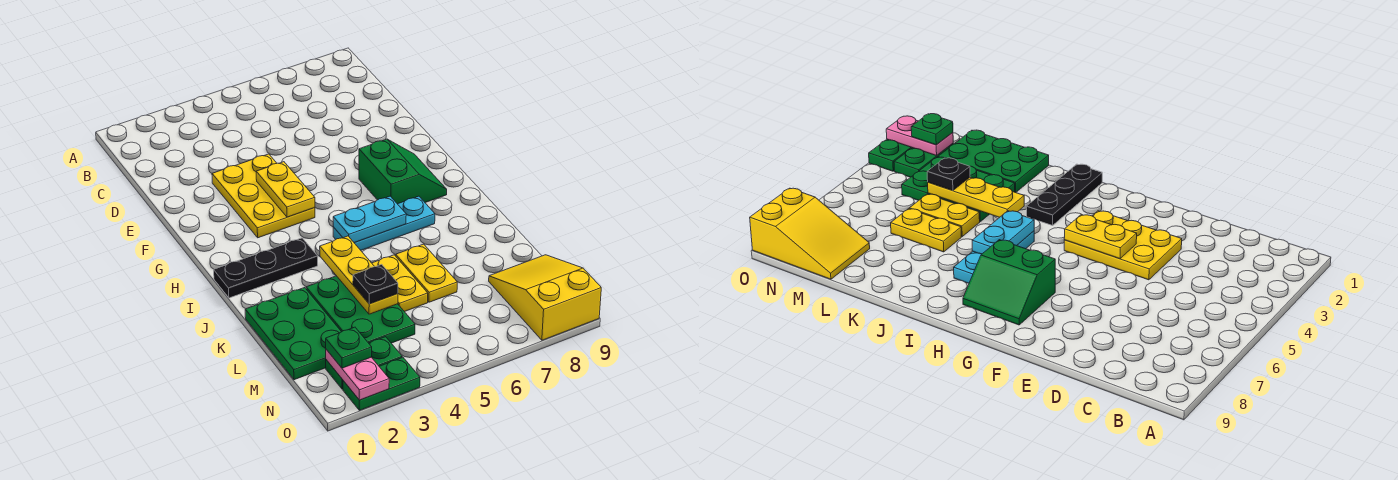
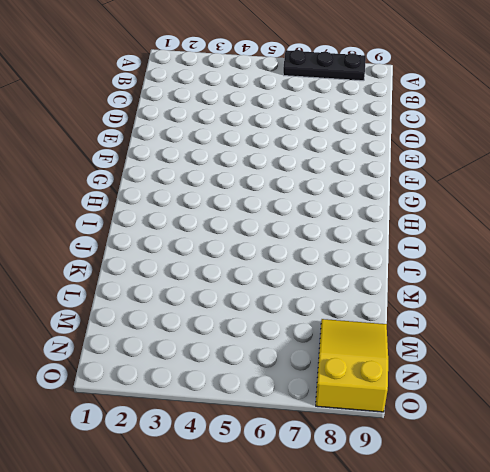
black 1x3 plate [283,50,366,81] -> black 1x3 plate moved to [214,238,318,298]
none -> yellow 2x3 plate [212,154,315,238]
none -> green 2x2 slope [359,139,447,204]
none -> cyan 1x3 plate [333,196,435,250]

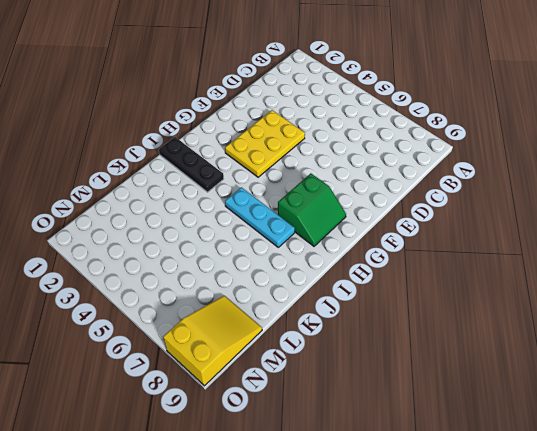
none -> green 2x3 plate [245,287,341,380]
none -> green 2x3 plate [306,276,415,343]
none -> yellow 1x2 plate [372,255,428,312]

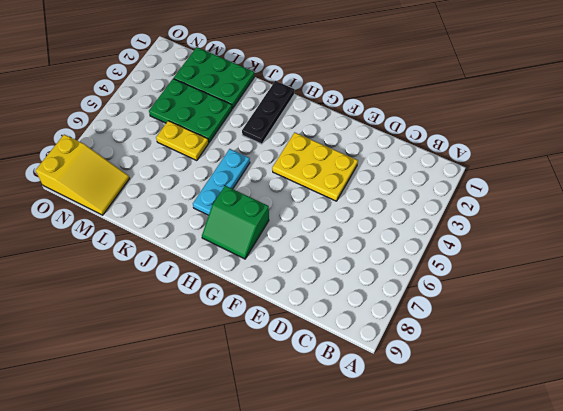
none -> yellow 1x2 plate [396,244,457,302]
none -> green 1x2 plate [326,337,402,389]
none -> green 1x2 plate [343,357,420,410]

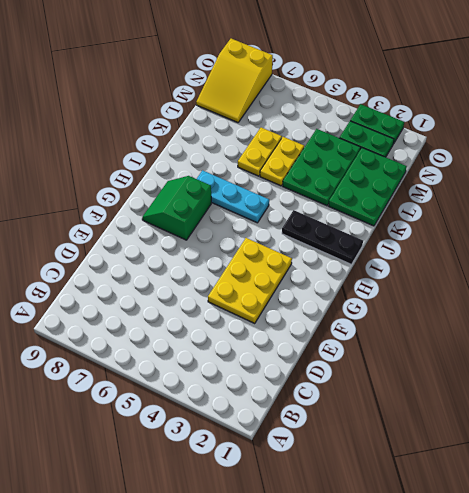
none -> yellow 1x2 plate [256,162,315,217]
none -> cyan 1x2 plate [333,196,406,243]
none -> yellow 1x3 plate [320,236,398,314]

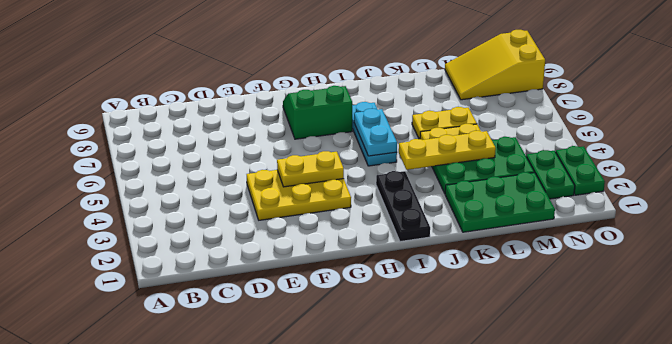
none -> pink 1x2 plate [326,349,389,400]
none -> black 1x1 plate [353,264,398,304]
none -> green 1x1 plate [326,327,372,368]

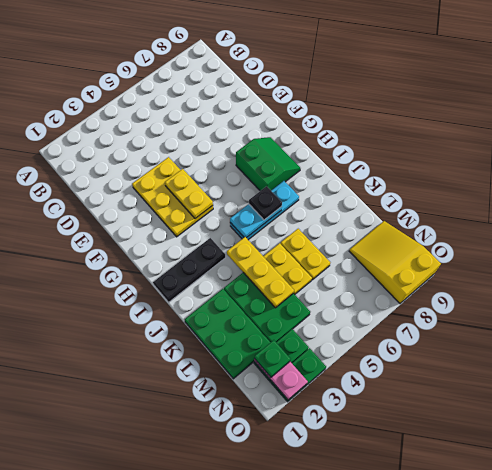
black 1x1 plate [249,186,282,220] -> black 1x1 plate moved to [353,264,398,304]

